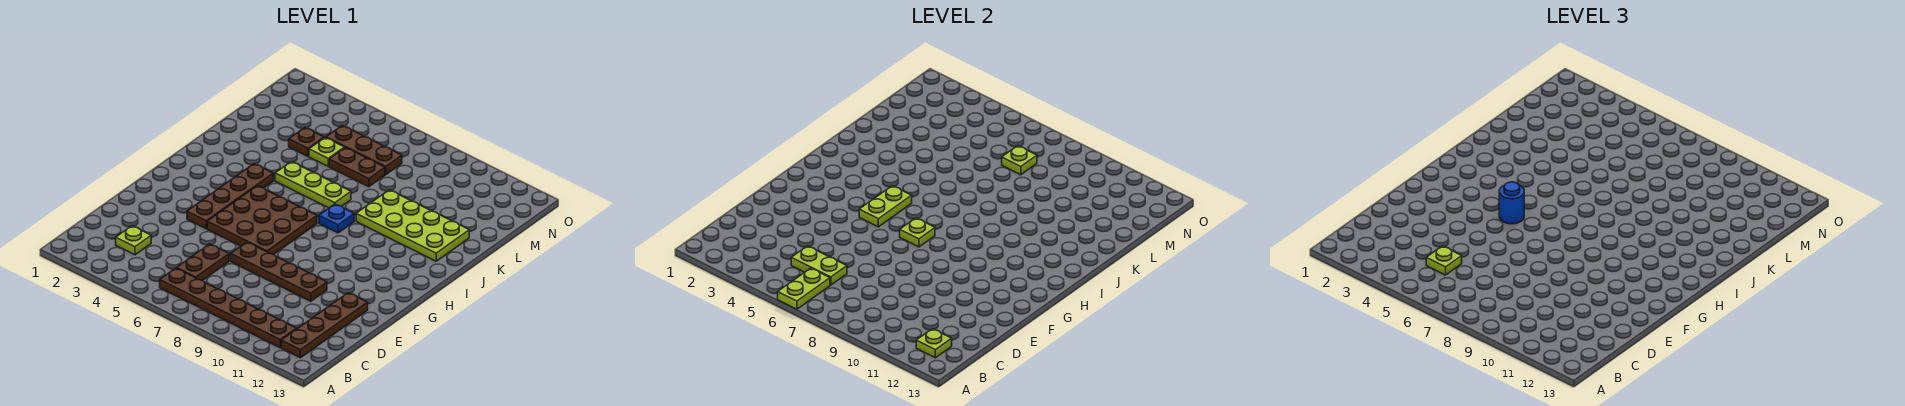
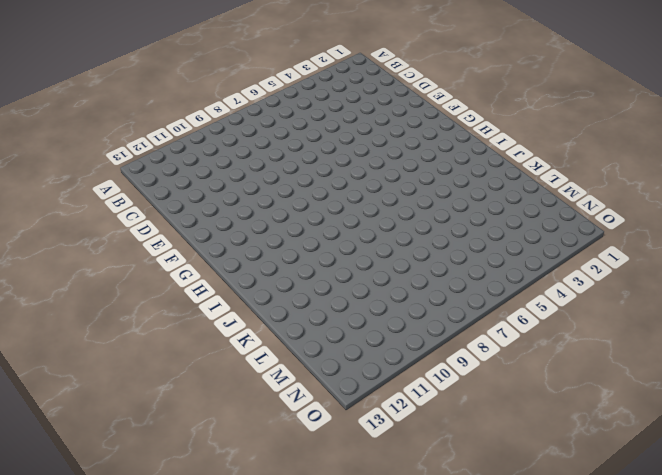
none -> brown 1x6 plate [160,268,296,347]
none -> brown 1x4 plate [281,293,368,358]
none -> lime 1x1 plate [116,226,151,255]

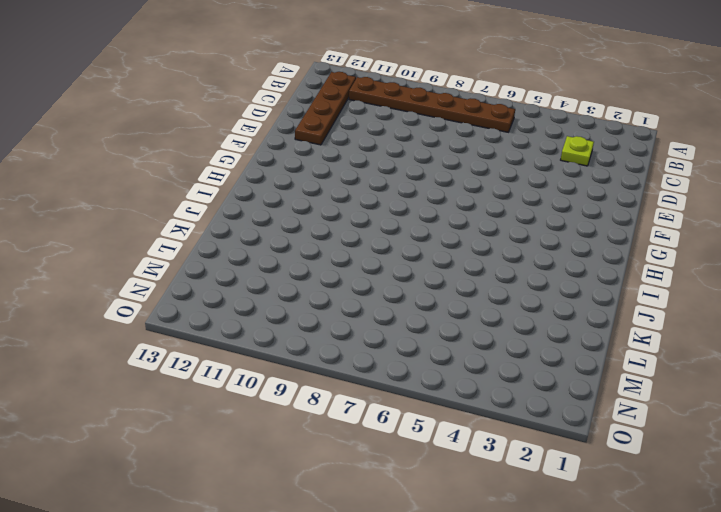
none -> brown 1x2 plate [177,244,229,281]
none -> brown 1x4 plate [231,242,327,301]
none -> brown 1x4 plate [187,164,273,229]

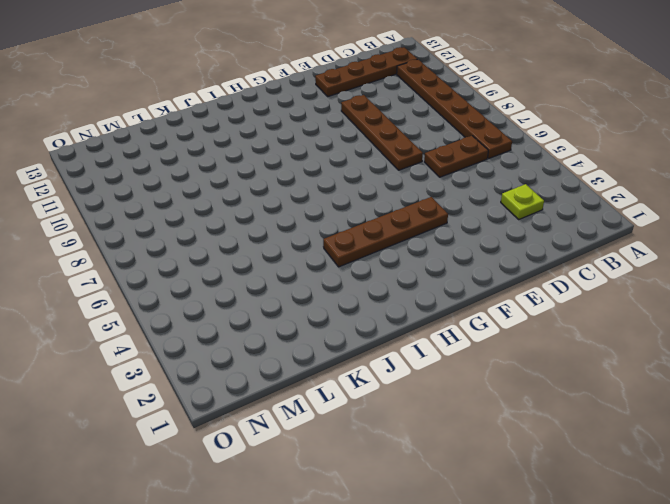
none -> brown 3x3 plate [207,186,317,254]
none -> blue 1x1 plate [319,204,354,233]
none -> lime 1x3 plate [275,162,351,208]

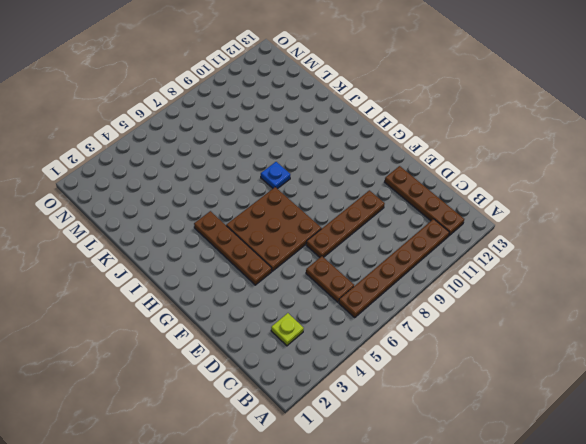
none -> lime 1x3 plate [275,162,351,208]
none -> lime 2x4 plate [356,190,469,261]
none -> brown 1x1 plate [289,128,324,156]

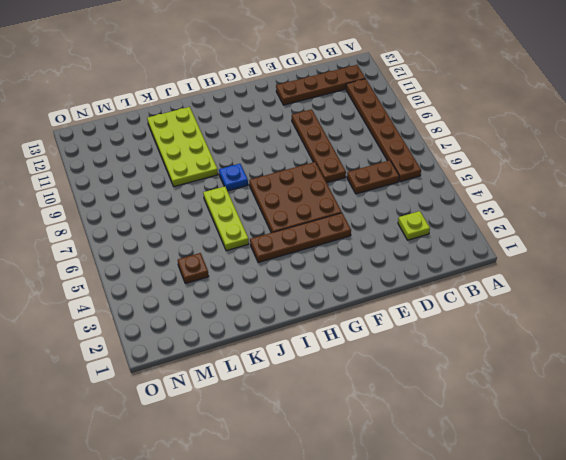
none -> lime 1x1 plate [309,138,344,166]
none -> brown 1x2 plate [329,148,385,187]
none -> brown 1x3 plate [326,125,402,175]

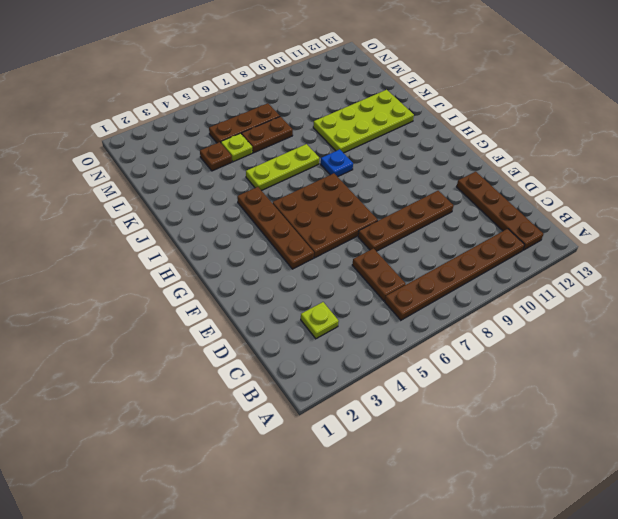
none -> lime 1x2 plate [778,268,830,309]
none -> lime 1x1 plate [916,329,952,358]
none -> lime 1x2 plate [791,246,847,285]

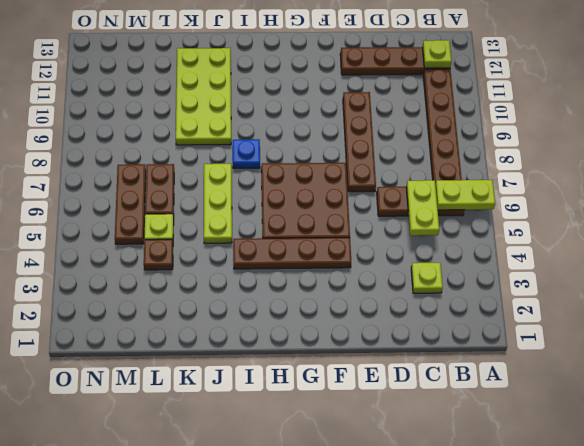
none -> lime 1x2 plate [859,186,912,227]
none -> lime 1x1 plate [900,218,935,247]
none -> lime 1x1 plate [1002,146,1037,175]

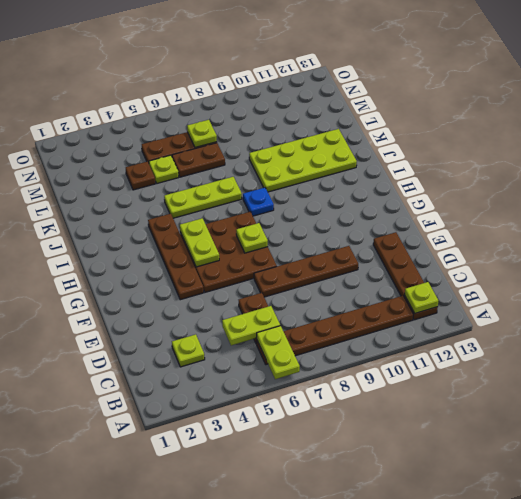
none -> lime 1x1 plate [1426,246,1462,275]
none -> blue 1x1 round brick [1499,182,1524,224]

